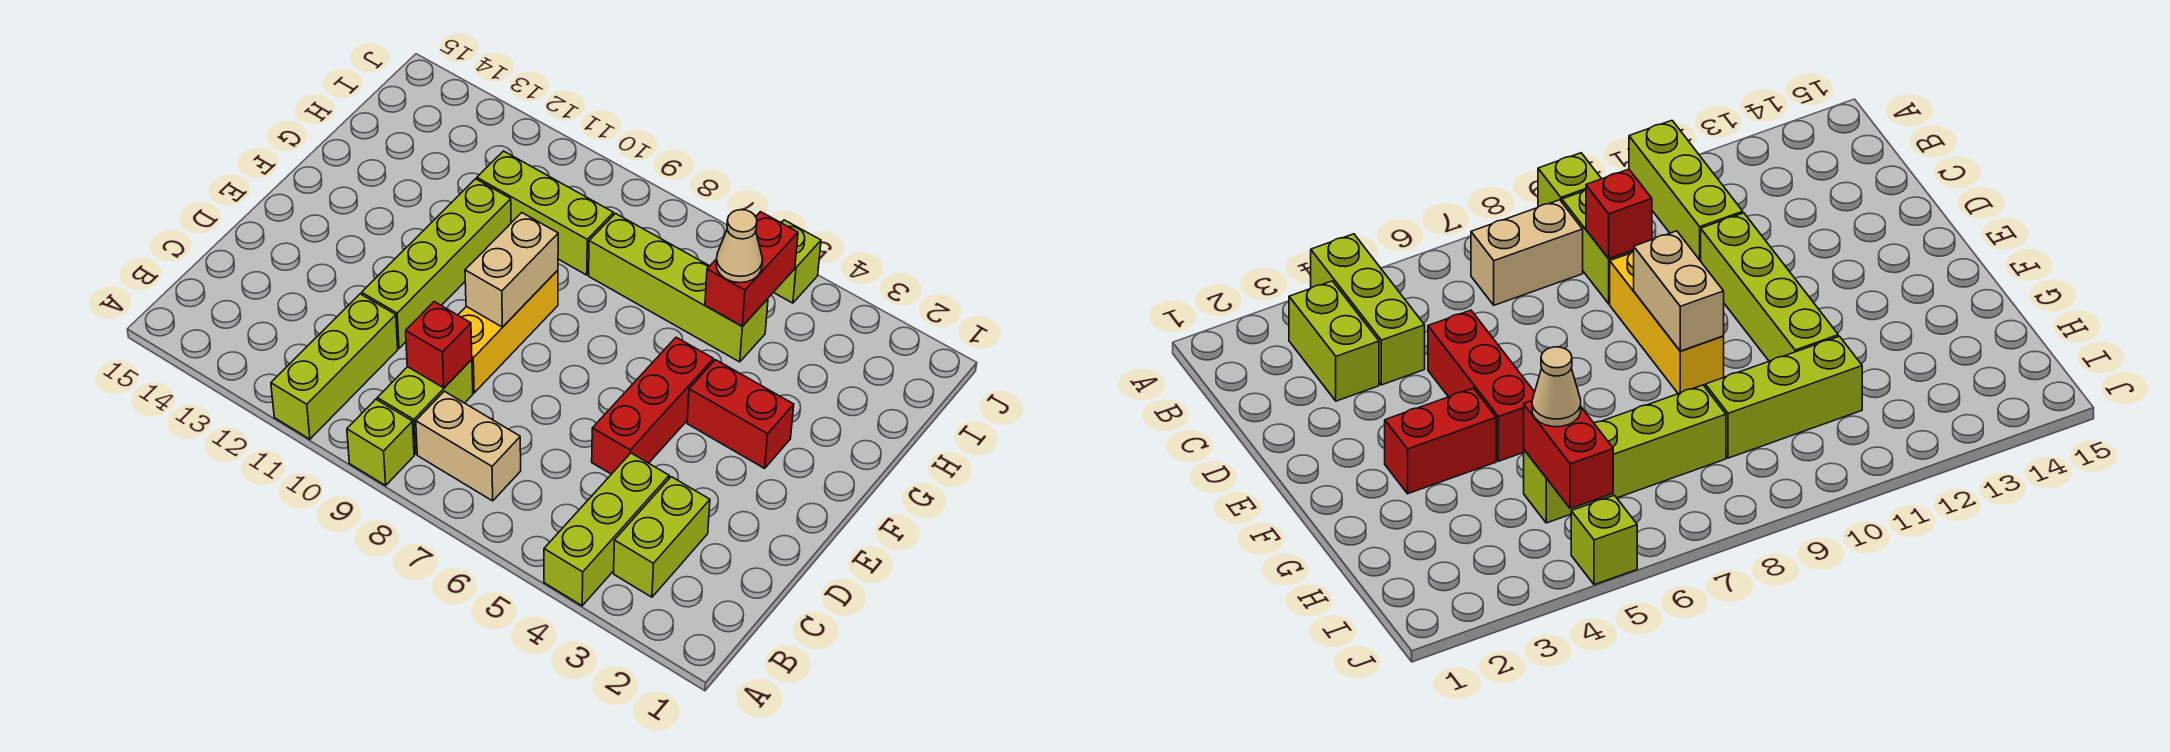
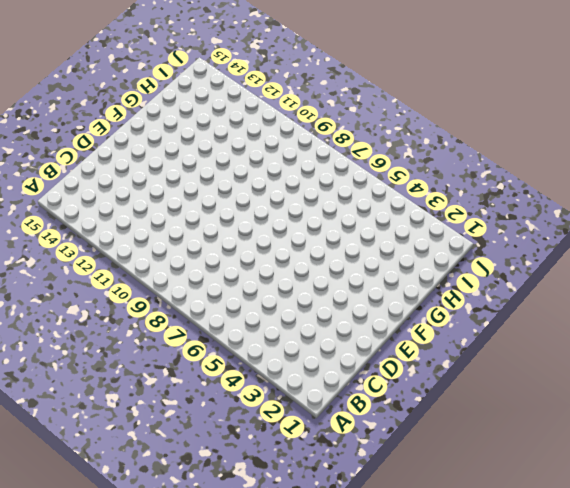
none -> lime 1x3 brick [544,453,669,606]
none -> lime 1x1 brick [347,399,414,485]
none -> lime 1x3 brick [271,294,398,439]

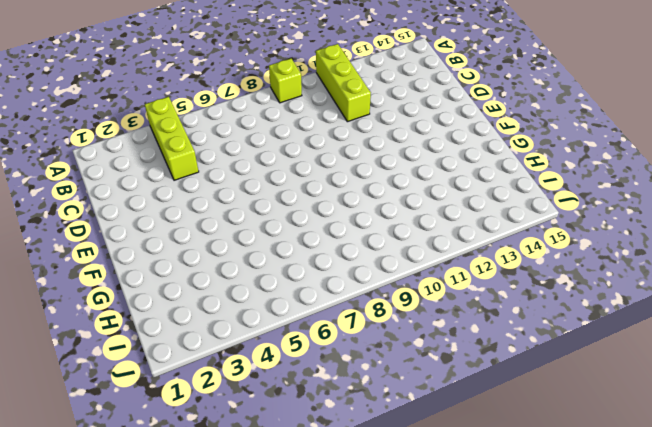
none -> lime 1x2 brick [614,477,710,597]
none -> tan 1x2 brick [416,391,521,501]
none -> lime 1x2 brick [377,360,473,454]

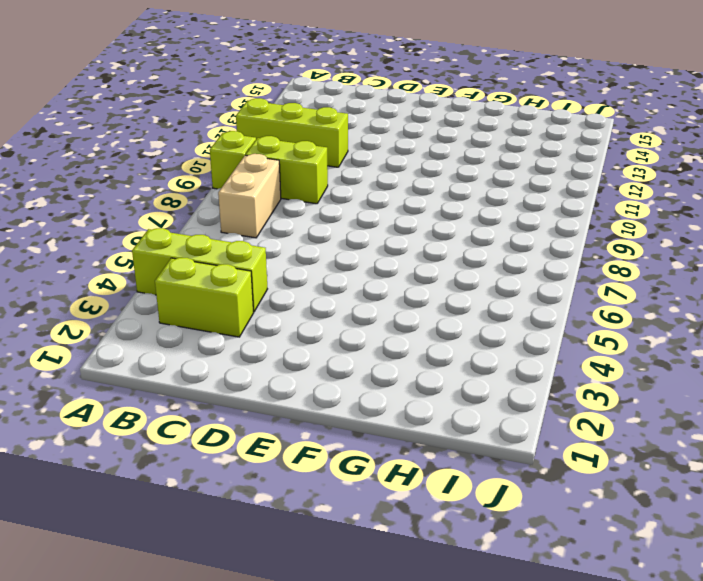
none -> red 1x3 brick [592,337,714,474]
none -> yellow 1x3 brick [458,270,558,393]
none -> lime 1x4 brick [362,179,511,348]

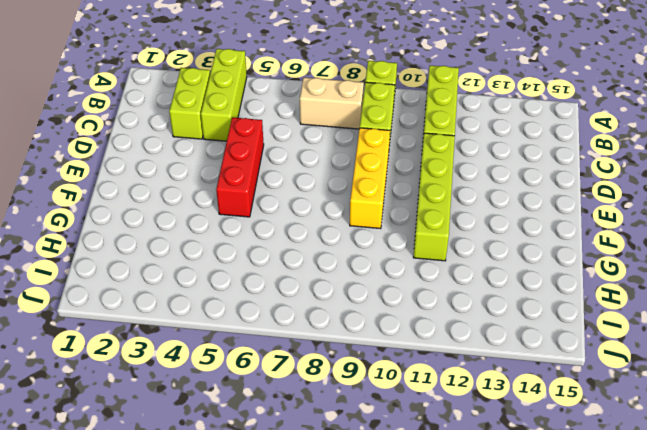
none -> red 1x2 brick [687,360,794,468]
none -> lime 1x4 brick [589,214,768,362]
none -> lime 1x3 brick [477,151,614,275]

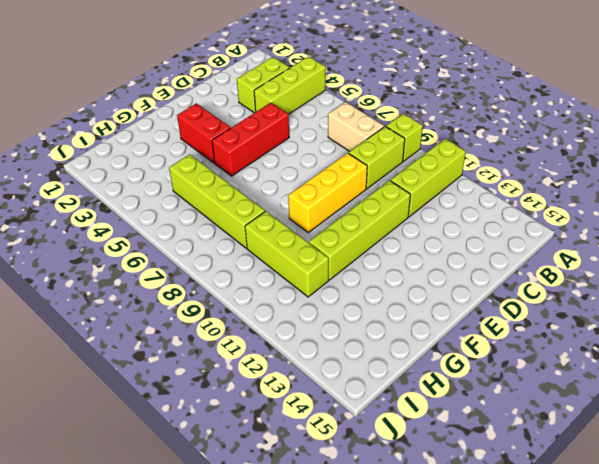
none -> lime 1x1 brick [773,220,821,303]
none -> red 1x1 brick [406,302,472,388]
none -> tan 1x2 brick [465,213,558,327]

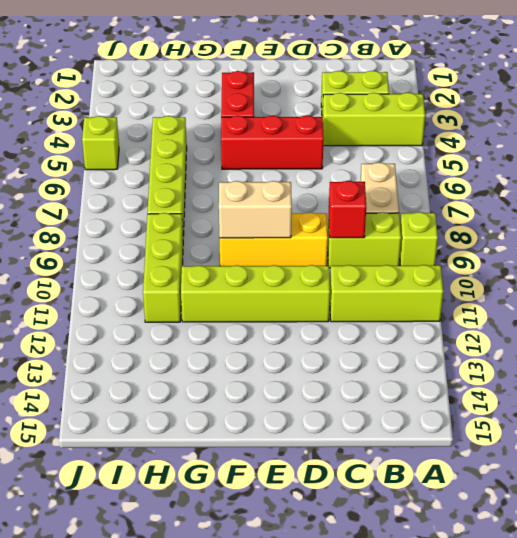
none -> red 1x2 brick [705,212,798,326]
none -> tan 1x1 cone [716,210,763,283]

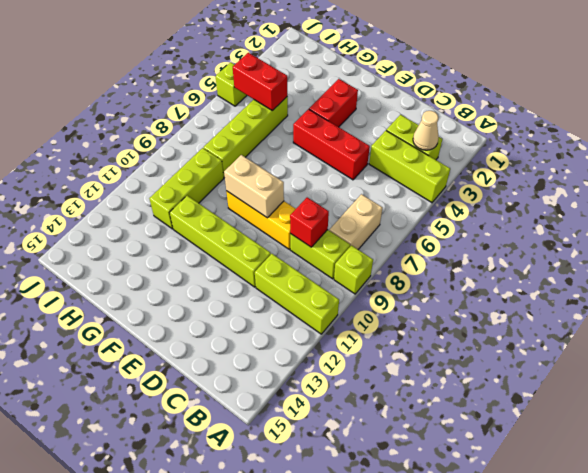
tan 1x1 cone [413,111,439,150] -> tan 1x1 cone moved to [716,210,763,283]

